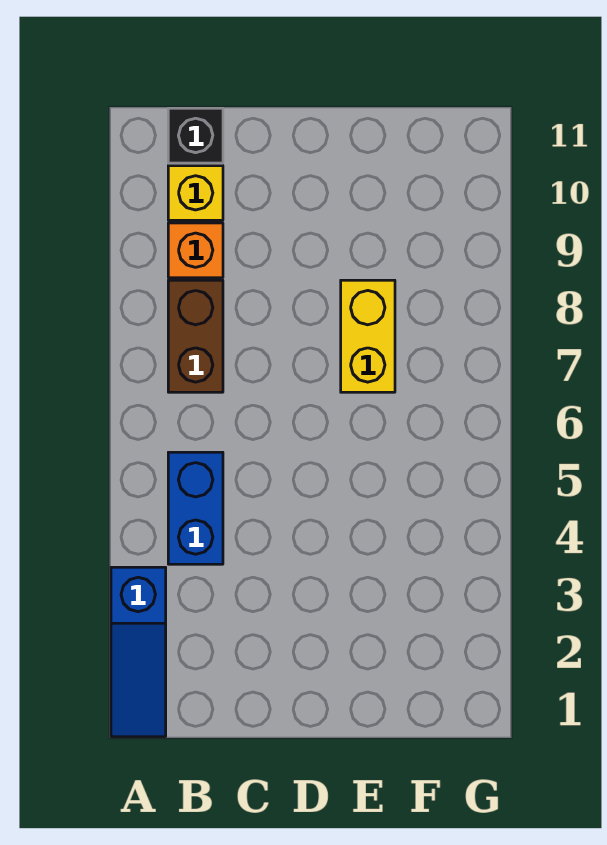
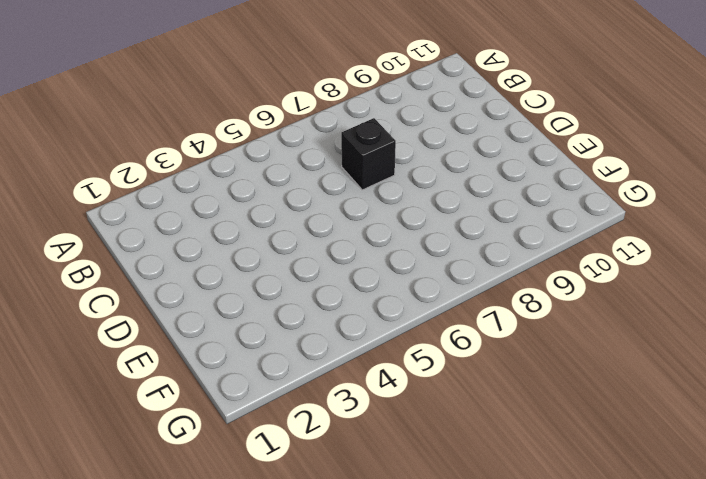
black 1x1 brick [341,118,396,190] -> black 1x1 brick moved to [168,108,223,163]
none -> blue 1x3 slope [111,567,166,737]
none -> blue 1x2 brick [168,452,223,564]

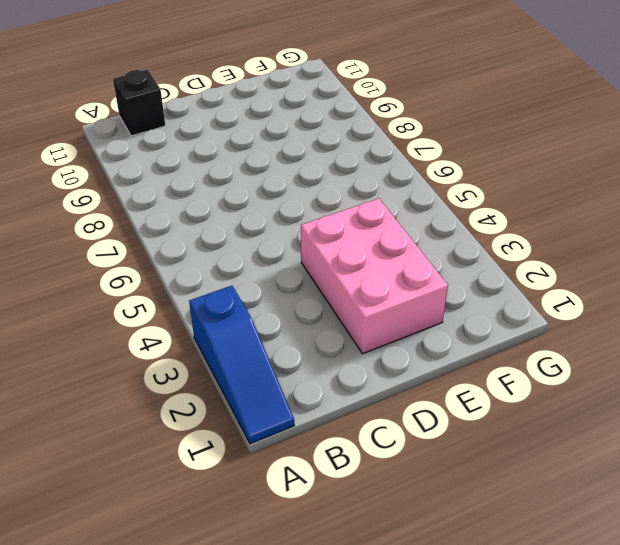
pink 2x3 brick [301,198,448,354] -> none
none -> blue 1x2 brick [168,452,223,564]
none -> brown 1x2 brick [168,280,223,392]

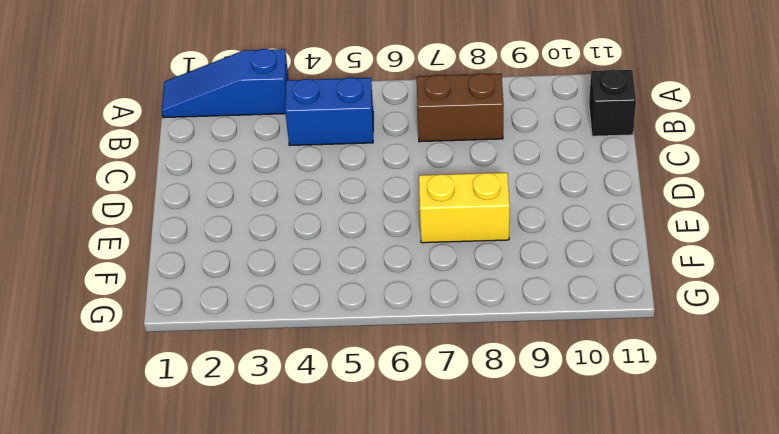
none -> orange 1x1 brick [168,223,223,278]
none -> yellow 1x1 brick [168,166,223,220]

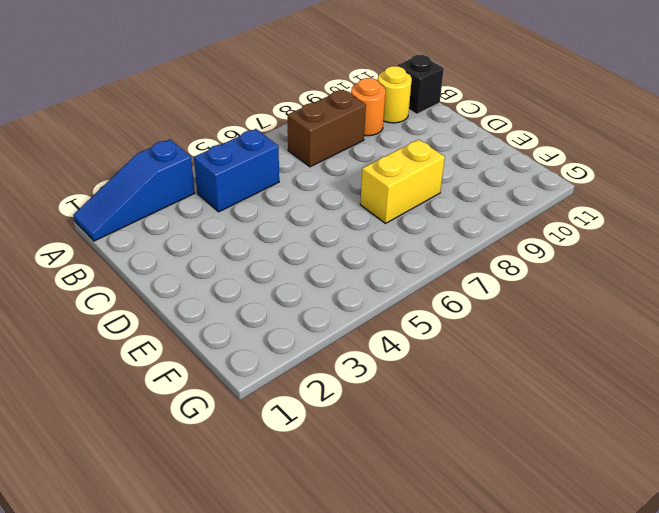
orange 1x1 round brick [351,78,386,136] -> orange 1x1 brick [168,223,223,278]
yellow 1x1 round brick [378,66,412,123] -> yellow 1x1 brick [168,166,223,220]

